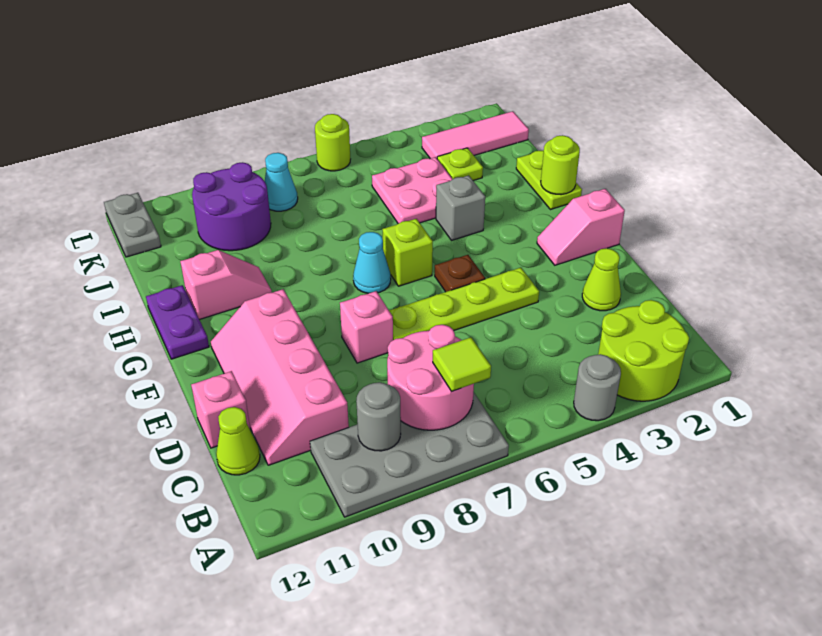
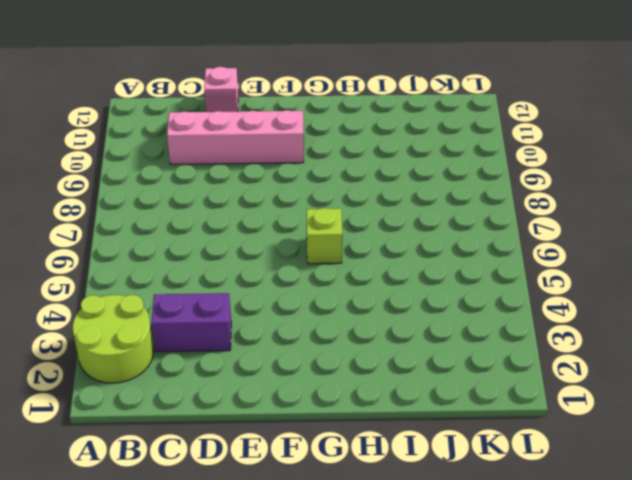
purple 1x2 brick [152,293,231,352] -> none
none -> grey 1x1 round brick [574,354,621,421]
none -> grey 2x4 plate [310,392,509,517]
none -> lime 1x1 cone [216,407,260,475]

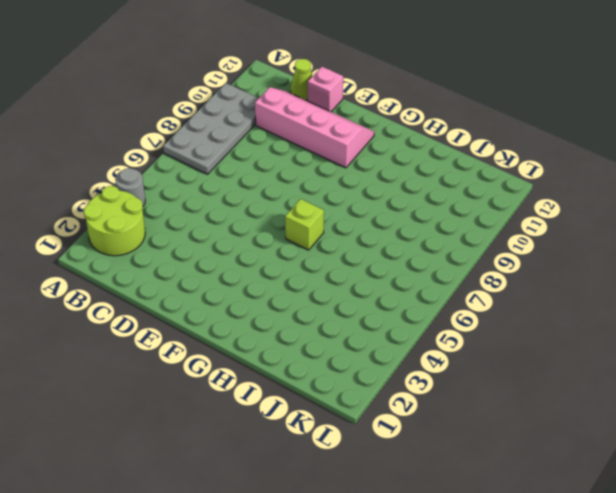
none -> lime 1x1 cone [582,248,621,311]
none -> lime 1x4 plate [389,268,539,340]
none -> pink 1x1 brick [340,291,393,363]

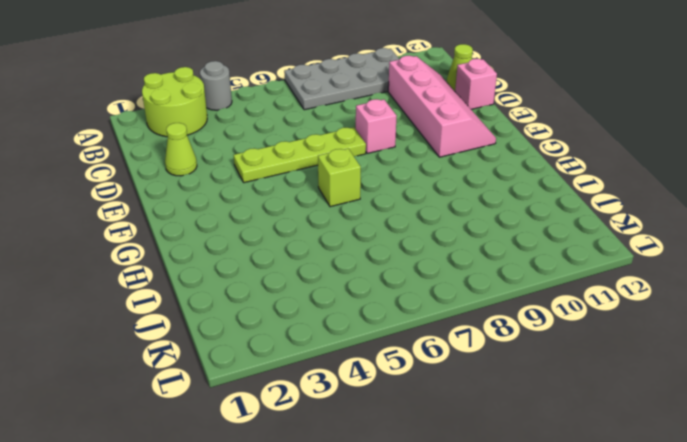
none -> pink 1x2 slope [537,189,625,265]
none -> brown 1x1 plate [435,255,485,292]
none -> cyan 1x1 cone [353,232,391,293]

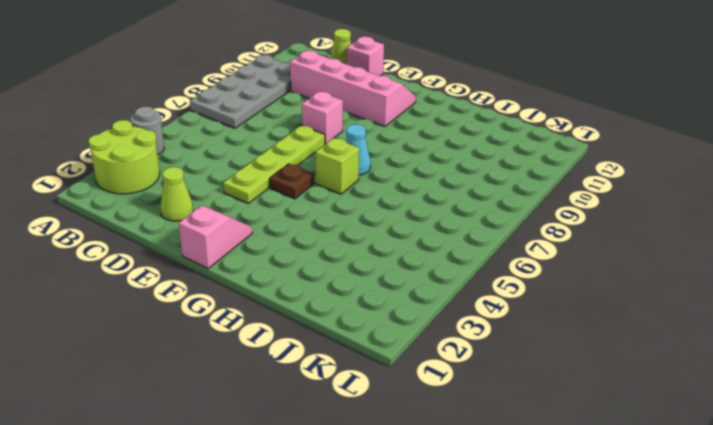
none -> purple 1x2 plate [146,285,209,359]
none -> lime 1x2 plate [516,150,582,210]
none -> grey 1x1 brick [436,175,485,241]

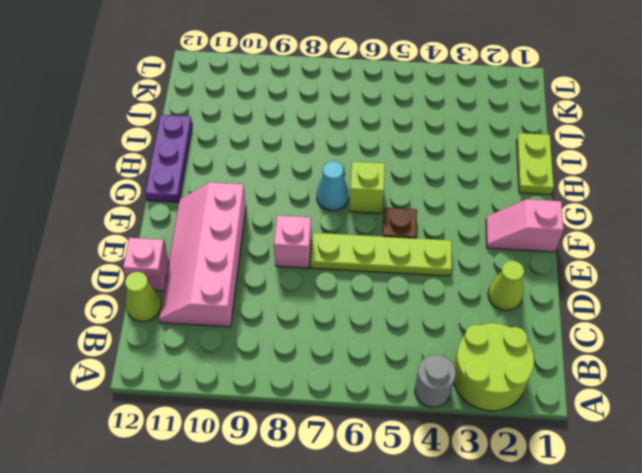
purple 1x3 plate [145,115,192,202] -> purple 1x2 plate [146,285,209,359]
none -> grey 2x4 plate [310,392,509,517]
none -> grey 1x1 brick [436,175,485,241]
none -> pink 1x2 slope [180,250,272,320]

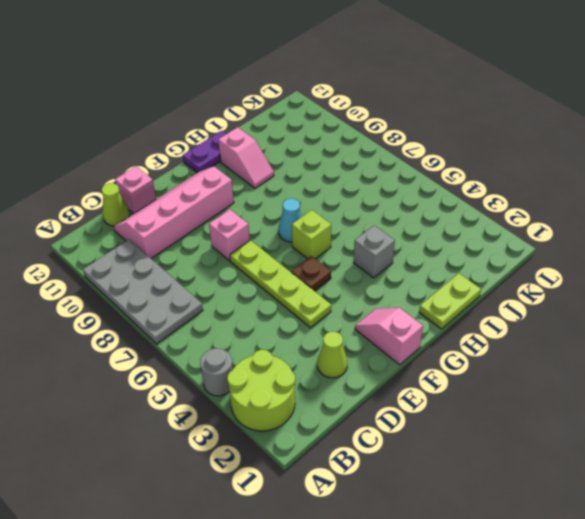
none -> pink 2x2 plate [372,157,453,224]
none -> lime 1x1 plate [437,148,483,181]
none -> purple 2x2 round brick [192,162,271,251]

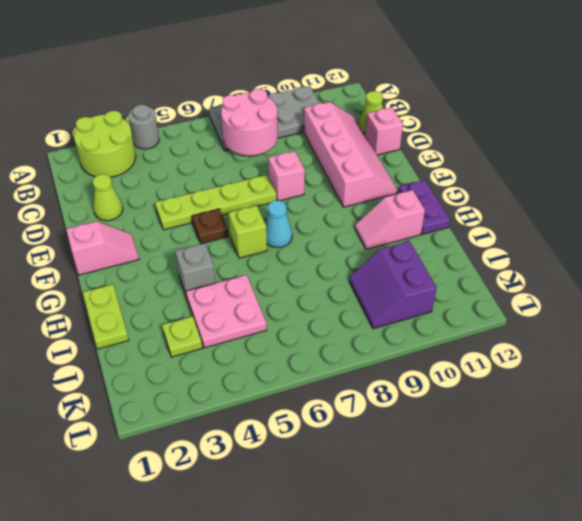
purple 2x2 slope [349,241,437,329] -> purple 2x2 round brick [192,162,271,251]
none -> pink 1x3 tile [422,111,529,159]
none -> cyan 1x1 cone [265,153,298,211]
none -> grey 1x2 plate [104,193,161,257]

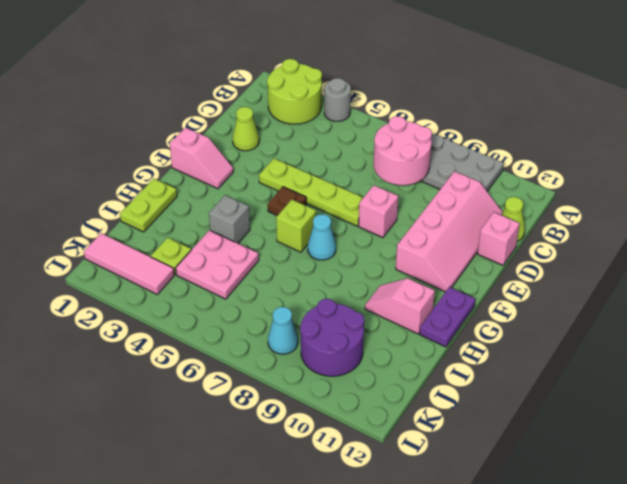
none -> grey 1x2 plate [104,193,161,257]
none -> lime 1x1 round brick [315,114,350,171]
none -> grey 1x1 round brick [356,382,401,451]

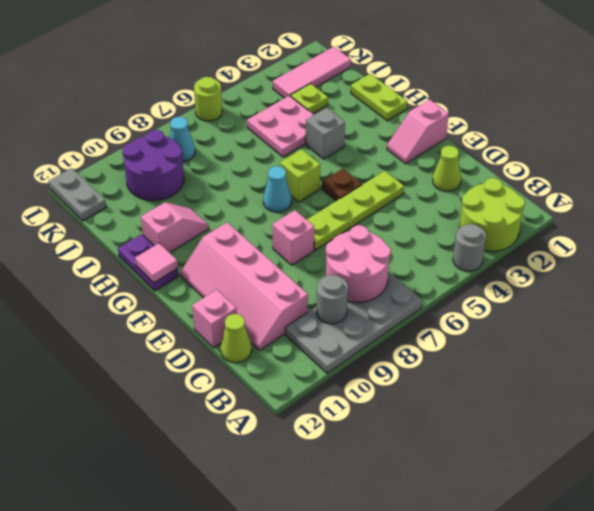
pink 1x1 tile [135,243,178,283] -> none
none -> lime 1x1 round brick [541,135,580,195]
none -> lime 1x1 tile [433,337,491,391]

